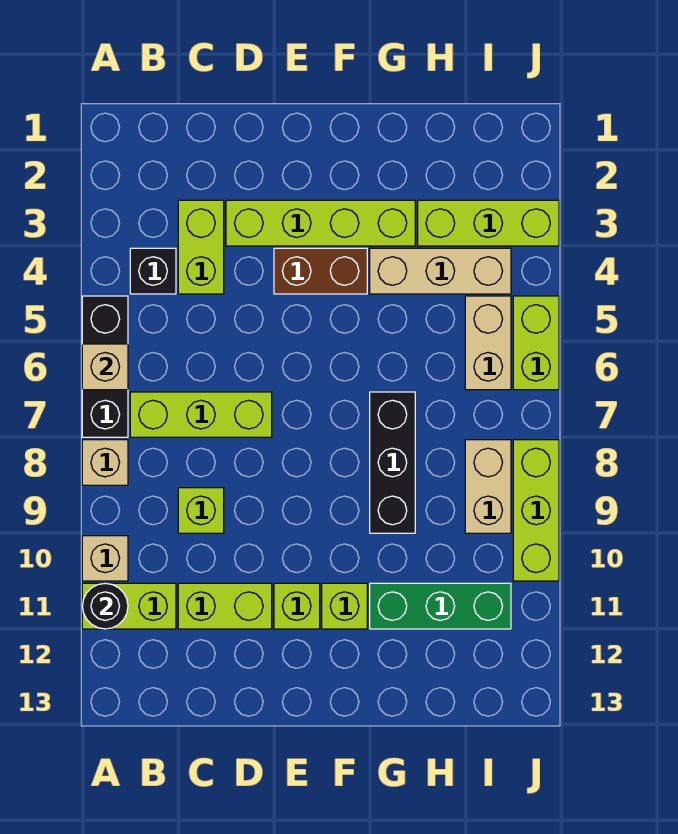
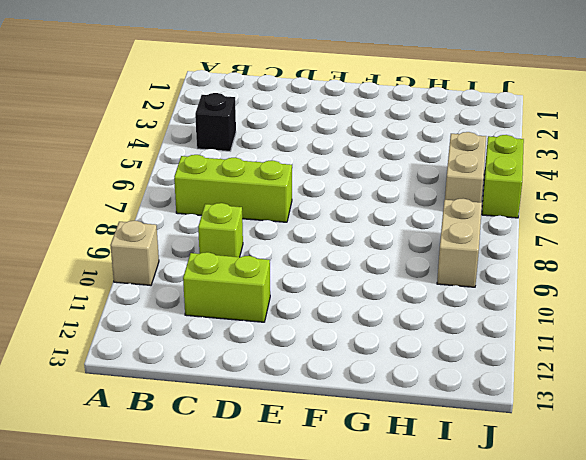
none -> black 1x3 brick [82,296,128,437]
none -> tan 1x1 brick [82,440,128,485]
none -> lime 1x2 brick [82,583,176,629]

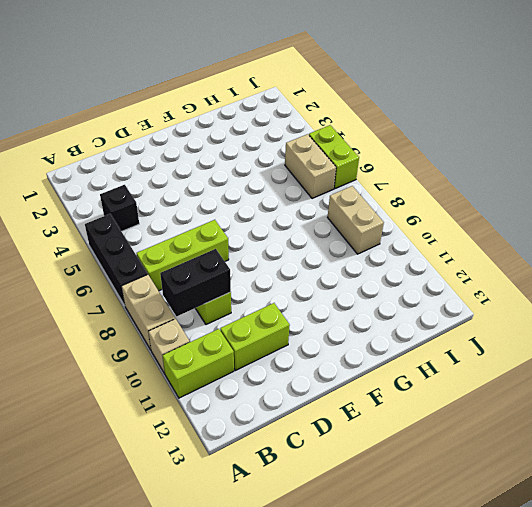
tan 1x2 brick [122,275,175,350] -> tan 1x1 brick [82,440,128,485]
black 1x2 brick [160,249,231,316] -> none
none -> lime 1x2 brick [178,200,224,294]
none -> lime 1x4 brick [226,200,415,246]
none -> brown 1x2 brick [274,248,367,294]

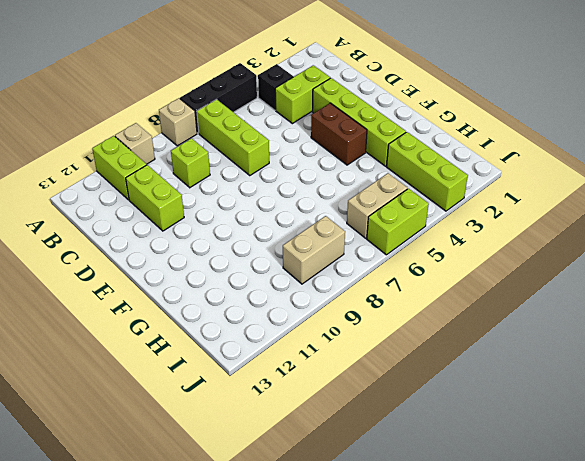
none -> lime 1x1 brick [274,583,320,629]
none -> lime 1x1 brick [322,583,367,629]
none -> tan 1x3 brick [370,248,511,294]

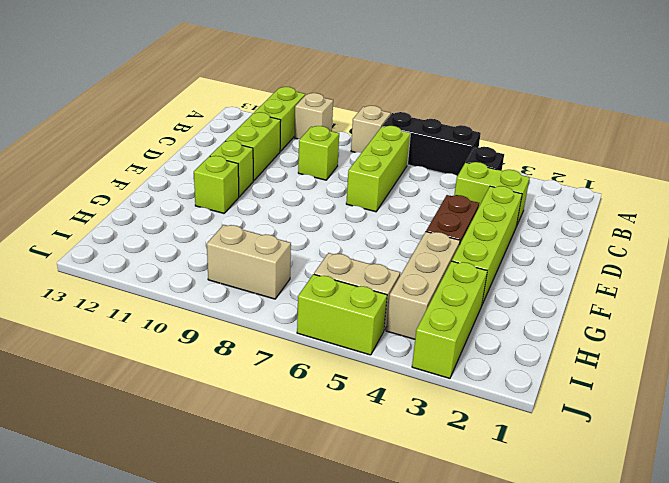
none -> black 1x3 brick [370,392,415,533]
none -> green 1x3 brick [370,583,511,629]
none -> lime 1x3 brick [513,440,559,581]

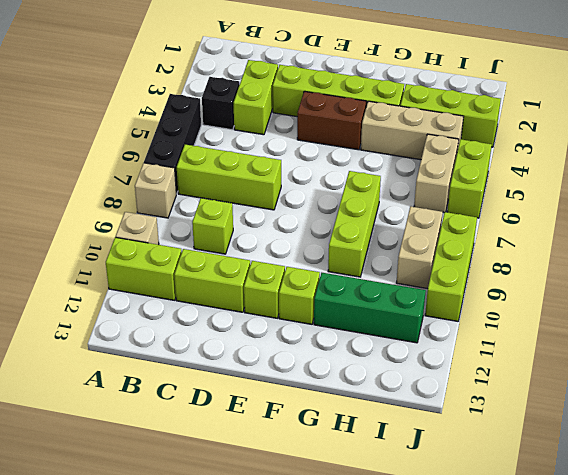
lime 1x3 brick [328,171,381,277] -> black 1x3 brick [370,392,415,533]
none -> tan 1x1 brick [82,344,128,390]
none -> black 1x1 round brick [82,583,128,629]

